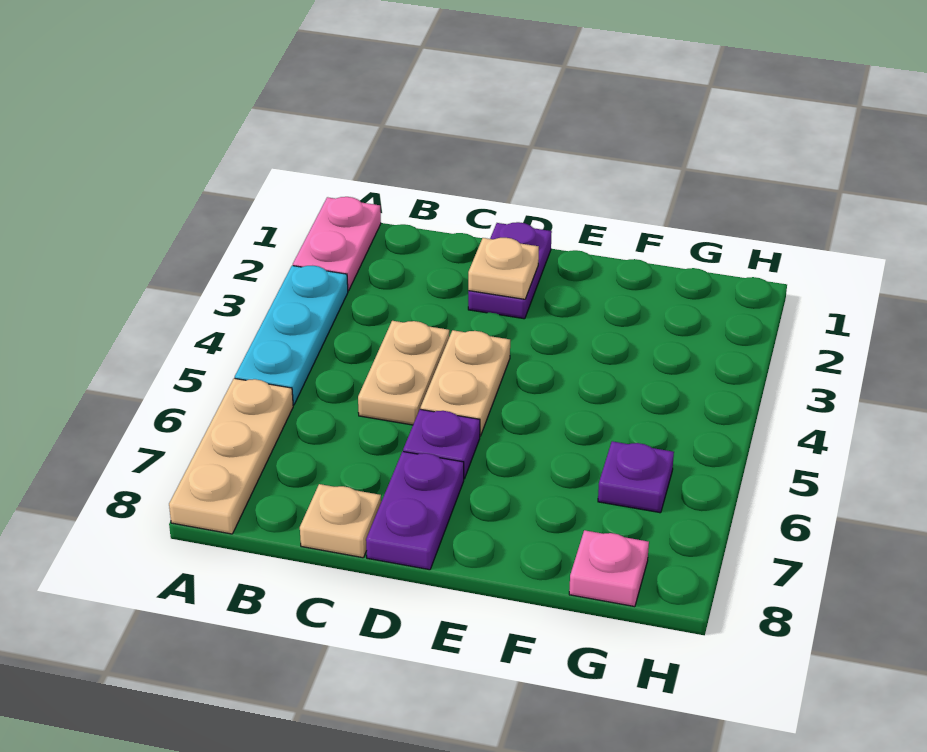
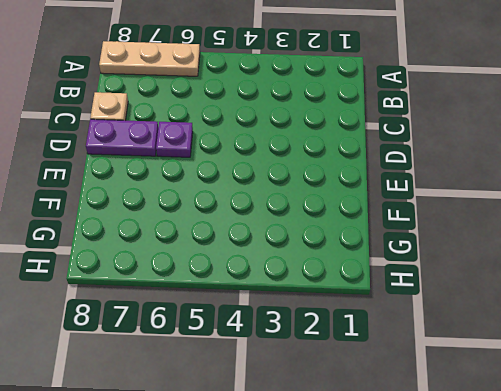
none -> pink 1x2 plate [293,197,381,291]
none -> cyan 1x3 plate [235,266,348,405]
none -> tan 1x2 plate [358,321,449,425]

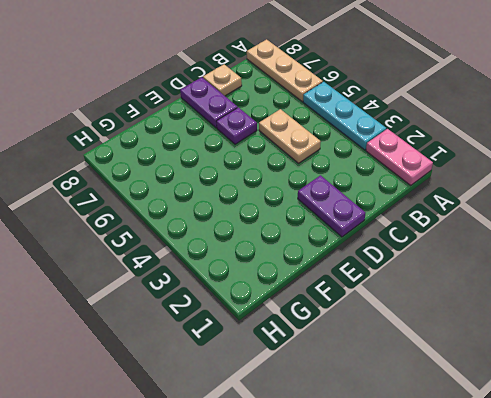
none -> tan 1x2 plate [420,330,510,436]
none -> purple 1x1 plate [598,441,674,513]
none -> pink 1x1 plate [569,530,649,607]

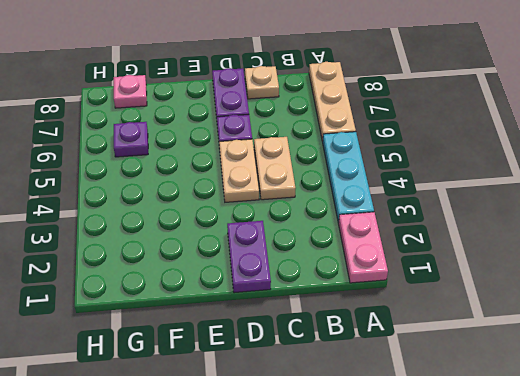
none -> tan 1x1 plate [468,238,539,299]

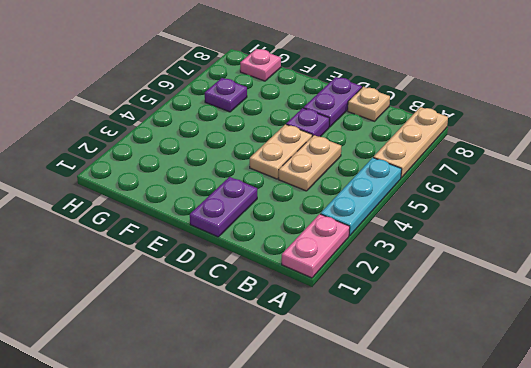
none -> tan 1x1 plate [468,238,539,299]

